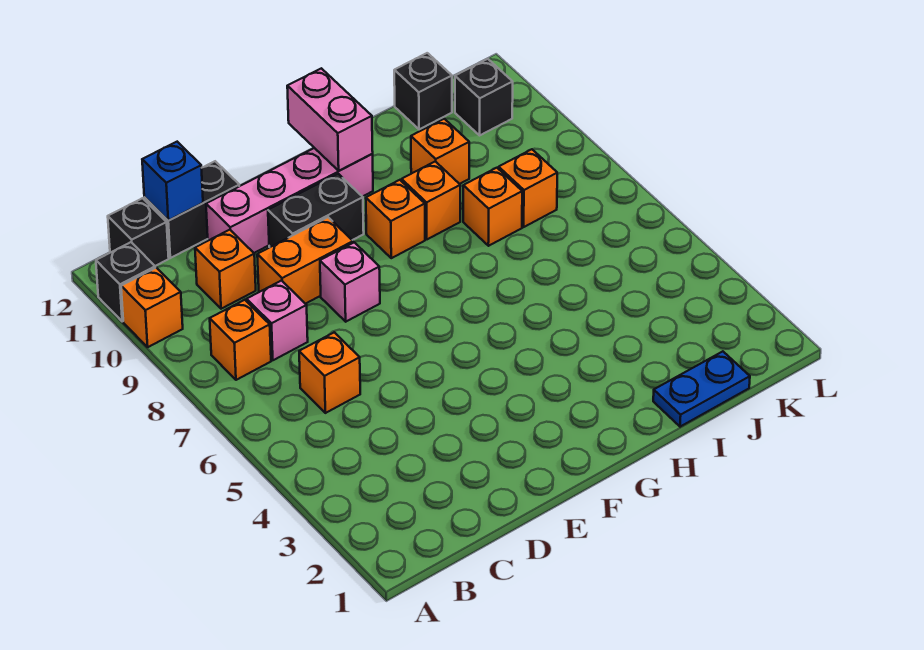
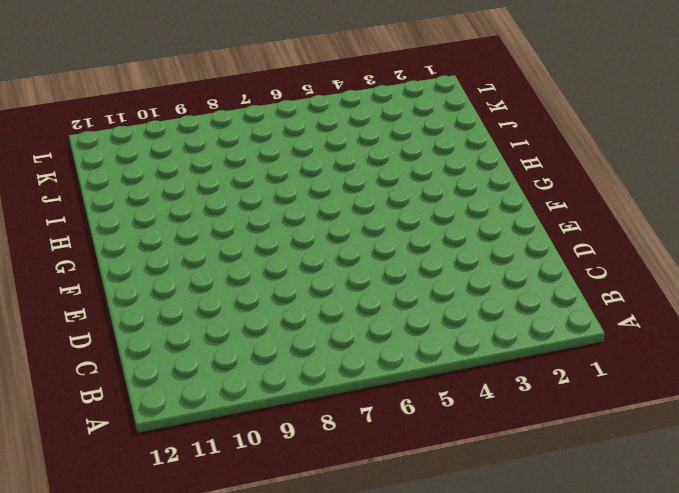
none -> orange 1x1 brick [121,268,183,347]
none -> black 1x1 brick [96,242,155,321]
none -> orange 1x1 brick [210,300,271,380]

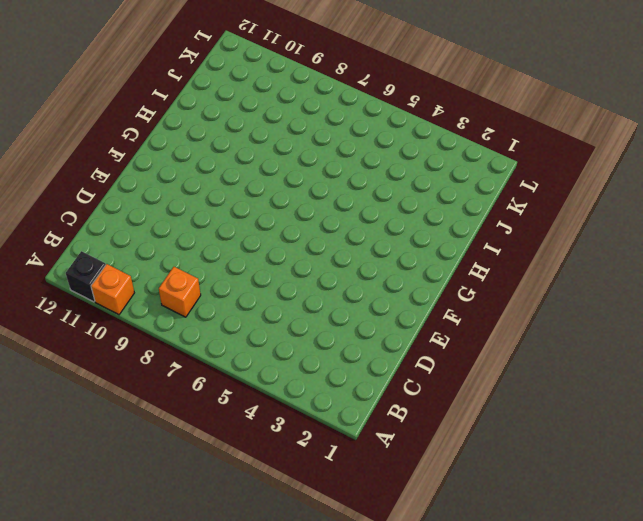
none -> black 1x1 brick [108,198,169,266]
none -> orange 1x1 brick [299,332,360,413]
none -> pink 1x1 brick [247,281,308,360]

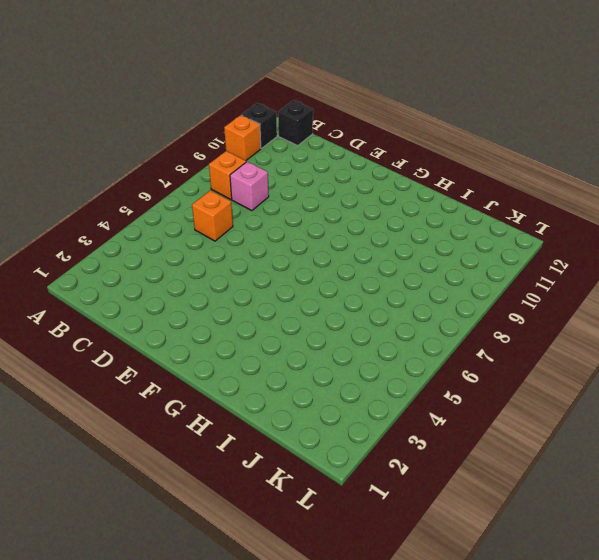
none -> orange 1x1 brick [195,230,256,309]
none -> black 1x2 brick [144,161,239,258]
none -> orange 1x2 brick [257,217,353,304]

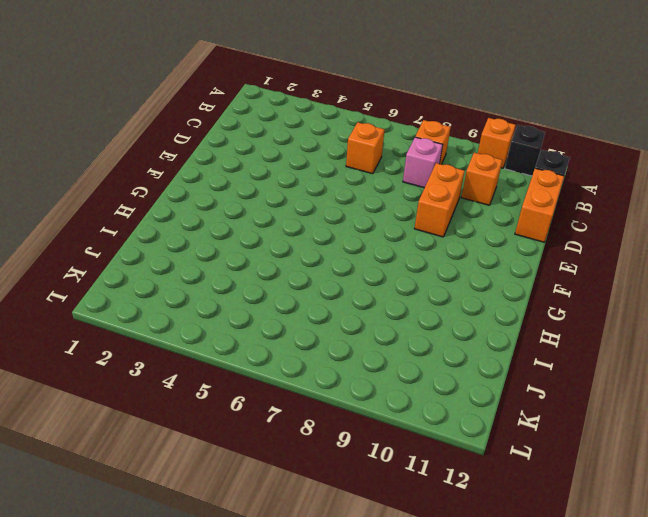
orange 1x2 brick [515,168,564,242] -> black 1x2 brick [144,161,239,258]
none -> pink 1x4 brick [206,148,373,253]
none -> pink 1x1 brick [320,242,380,322]
none -> black 1x2 brick [268,174,364,247]

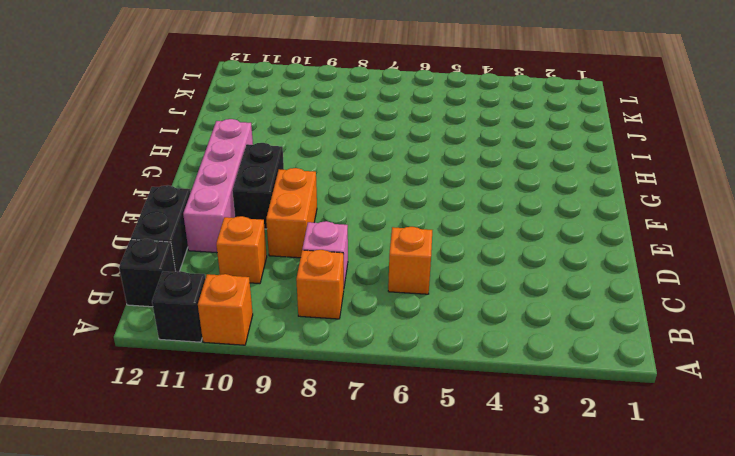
none -> pink 1x1 brick [320,242,380,322]
none -> orange 1x1 brick [366,180,425,258]
none -> orange 1x1 brick [402,161,460,239]

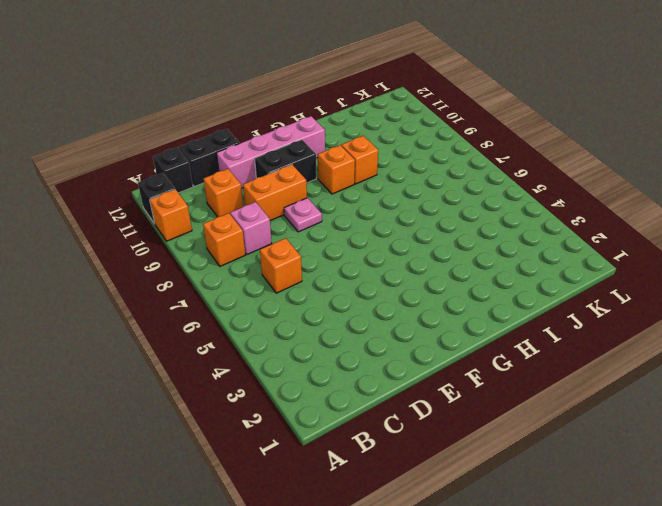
pink 1x1 plate [284,198,322,232] -> pink 1x1 brick [320,242,380,322]
none -> blue 1x2 plate [653,351,750,427]
none -> orange 1x1 brick [463,168,522,246]
none -> orange 1x1 brick [411,119,469,184]

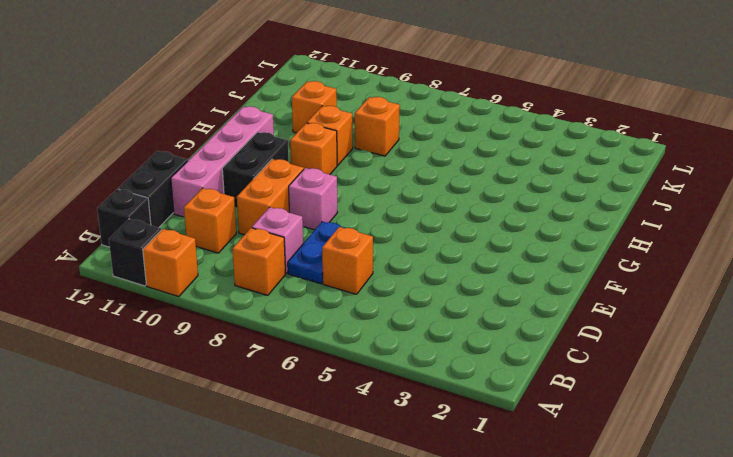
blue 1x2 plate [288,221,344,284] -> blue 1x2 plate moved to [653,351,750,427]
none -> orange 1x1 brick [499,149,557,227]
none -> black 1x1 brick [394,53,452,129]
none -> black 1x1 brick [455,59,513,135]

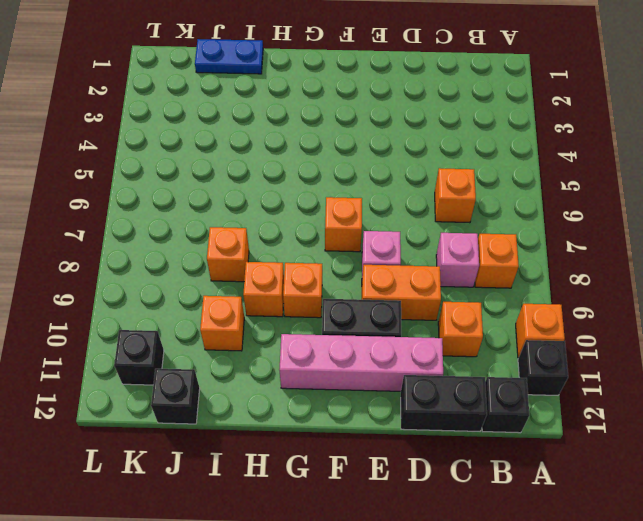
orange 1x1 brick [325,197,362,252] -> orange 1x1 brick moved to [499,149,557,227]
none -> blue 1x1 brick [142,142,203,220]
none -> pink 1x2 brick [287,68,373,171]

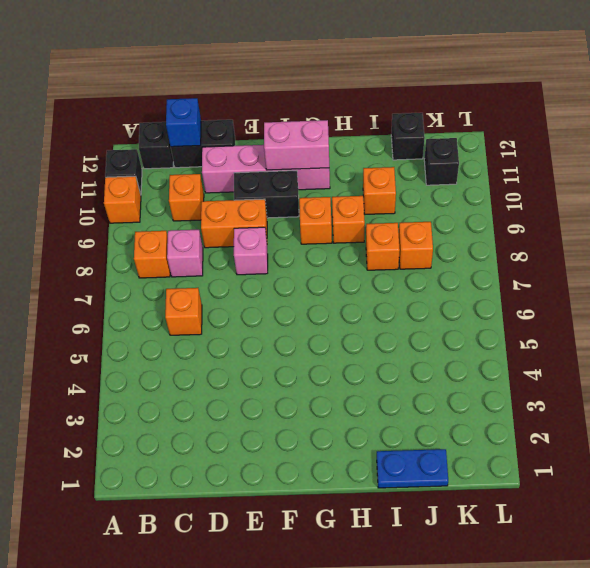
pink 1x2 brick [264,120,329,170] -> pink 1x2 brick turned to [287,68,373,171]

